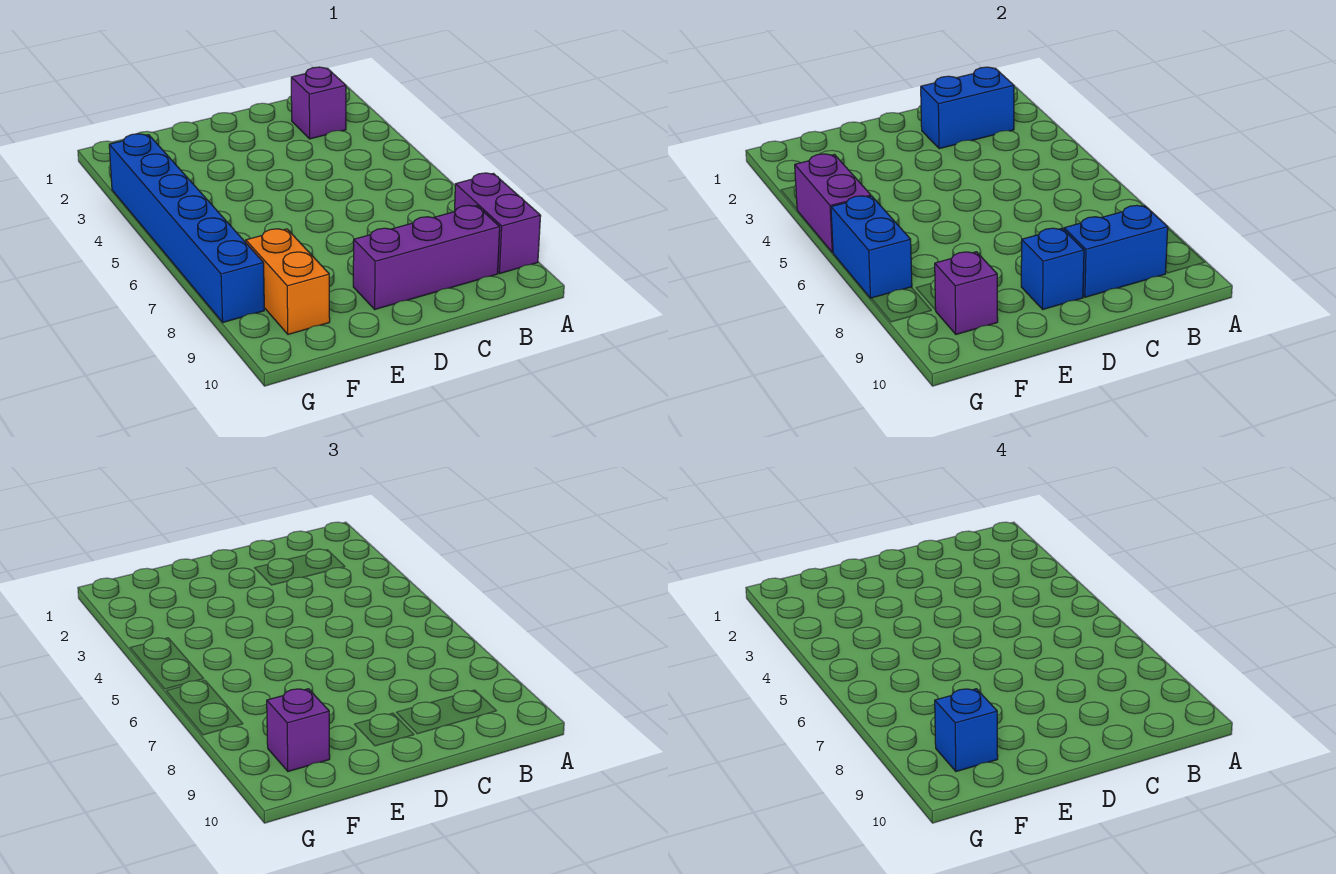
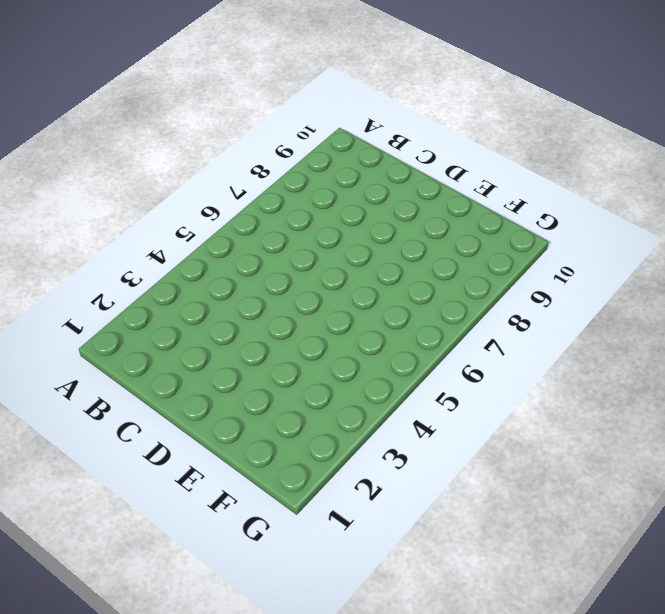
none -> purple 1x2 brick [455,173,541,273]
none -> purple 1x1 brick [291,67,346,139]
none -> purple 1x3 brick [353,205,500,309]

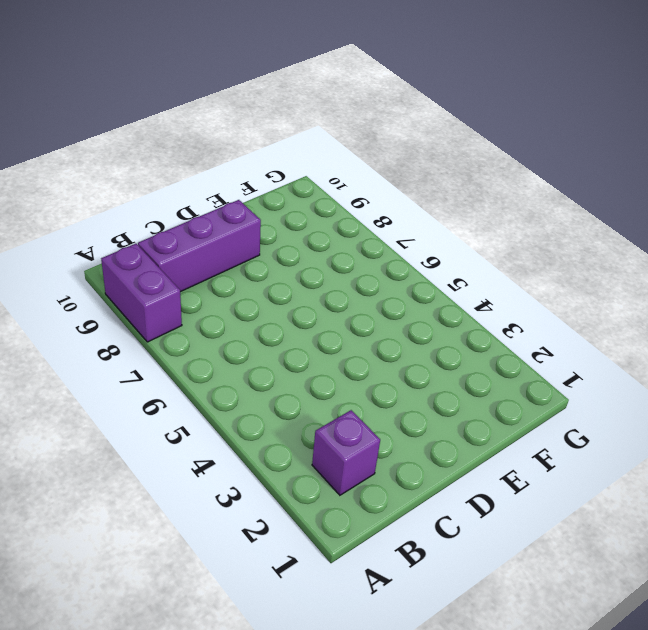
none -> orange 1x2 brick [246,229,330,334]
none -> blue 1x6 brick [109,134,264,322]
none -> blue 1x2 brick [921,67,1014,149]

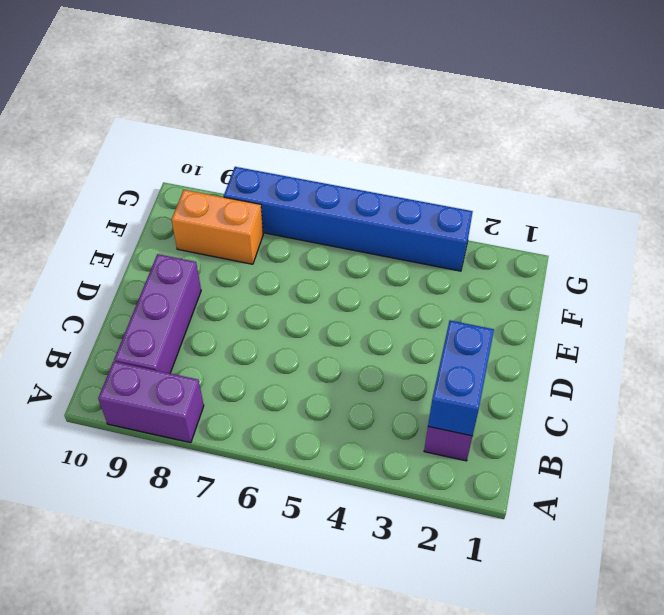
none -> blue 1x2 brick [1064,205,1168,297]
none -> blue 1x1 brick [1021,228,1084,309]
none -> purple 1x1 brick [935,252,998,334]

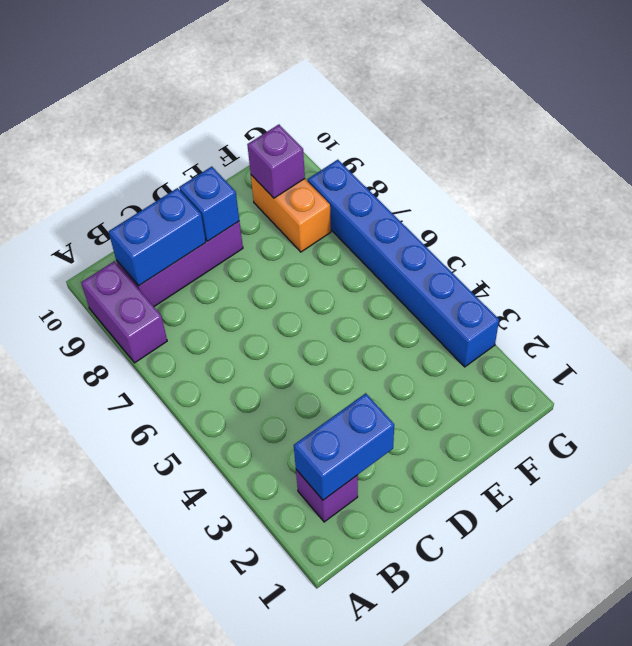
none -> purple 1x2 brick [795,154,871,253]
none -> blue 1x2 brick [831,196,912,298]
none -> purple 1x1 brick [267,689,330,771]

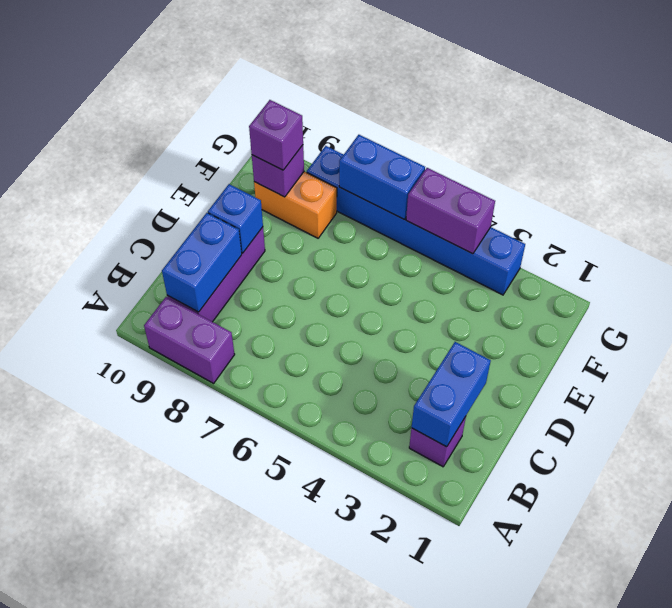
none -> blue 1x1 brick [935,689,998,771]

